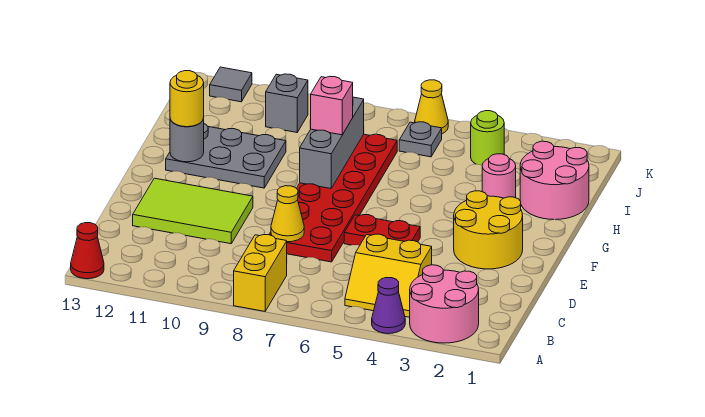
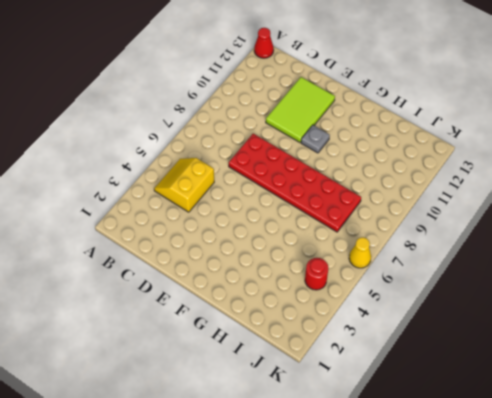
grey 1x1 plate [301,125,330,153] -> grey 1x1 plate moved to [399,122,442,157]
red 1x1 round brick [305,258,329,290] -> lime 1x1 round brick [471,111,504,165]
none -> pink 2x2 round brick [410,265,479,343]
none -> purple 1x1 cone [372,278,405,334]
none -> yellow 1x2 brick [234,235,287,311]

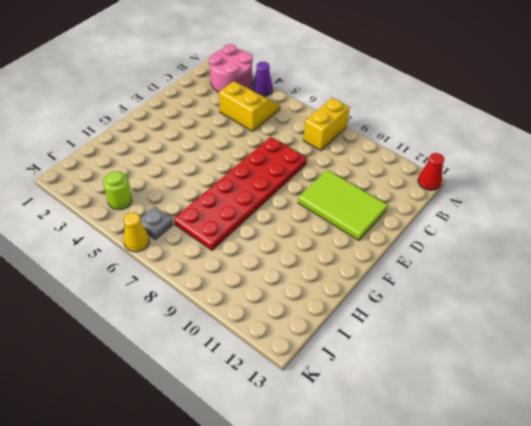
none -> yellow 2x2 round brick [454,191,523,269]
none -> red 1x2 plate [344,215,420,246]
none -> grey 2x3 plate [166,124,286,188]

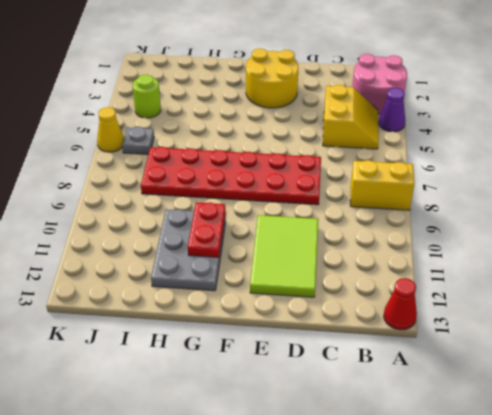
red 1x2 plate [188,202,226,257] -> red 1x2 plate moved to [344,215,420,246]
none -> pink 2x2 round brick [520,141,589,220]
none -> pink 1x1 round brick [482,154,516,198]
none -> grey 1x1 brick [266,74,308,132]

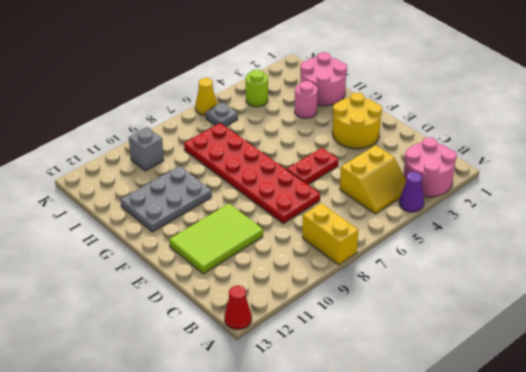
none -> grey 1x1 tile [210,67,252,102]
none -> yellow 1x1 cone [271,186,304,242]
none -> grey 1x3 brick [300,97,364,189]

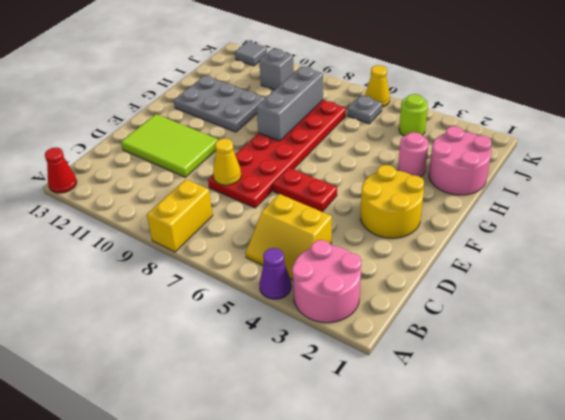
none -> grey 1x1 round brick [170,119,204,162]
none -> yellow 1x1 round brick [170,71,204,127]
none -> pink 1x1 brick [311,76,353,135]

